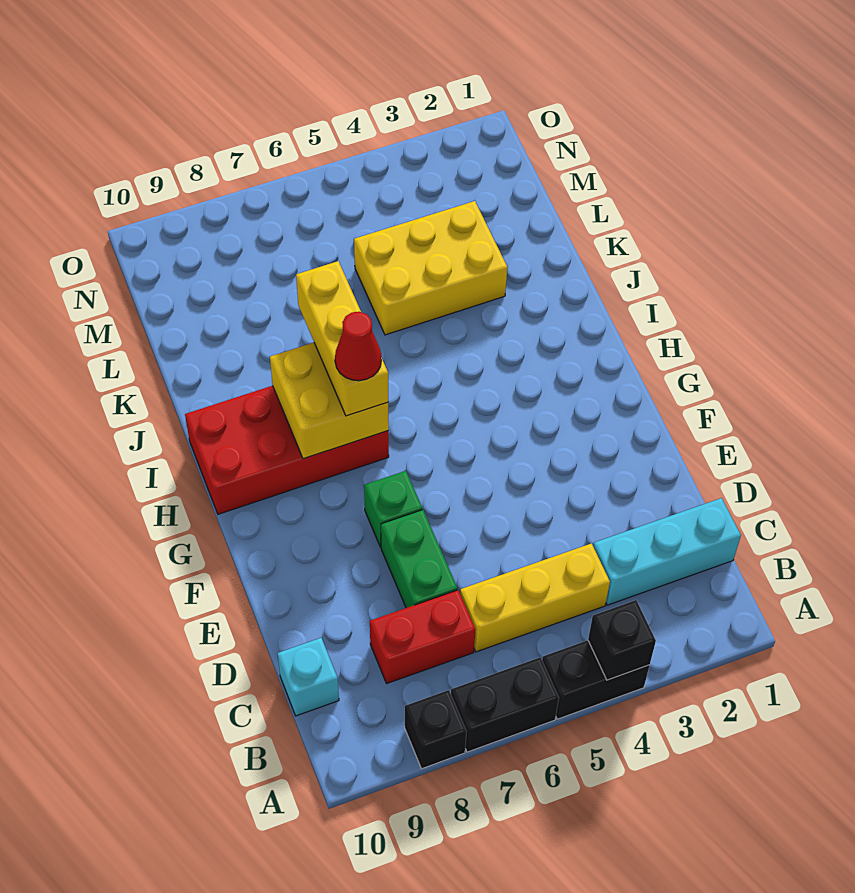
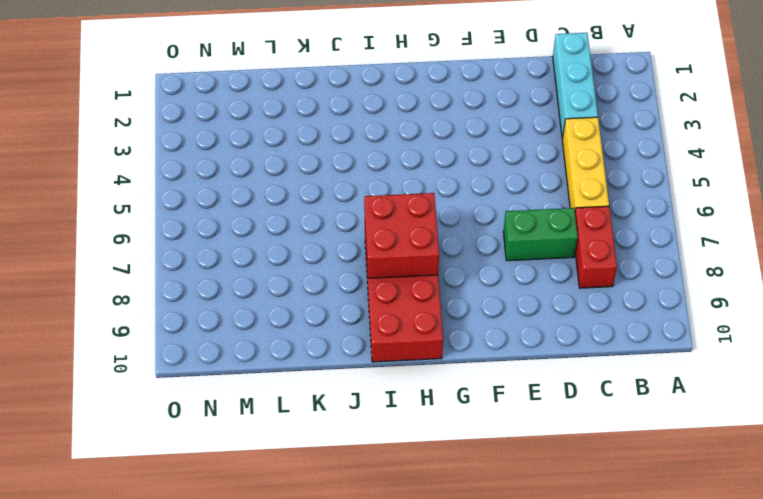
red 2x2 brick [364,193,439,278] -> yellow 2x2 brick [270,343,389,459]
none -> black 1x2 brick [542,640,650,719]
none -> black 1x2 brick [451,657,559,752]
none -> black 1x1 brick [405,690,467,769]

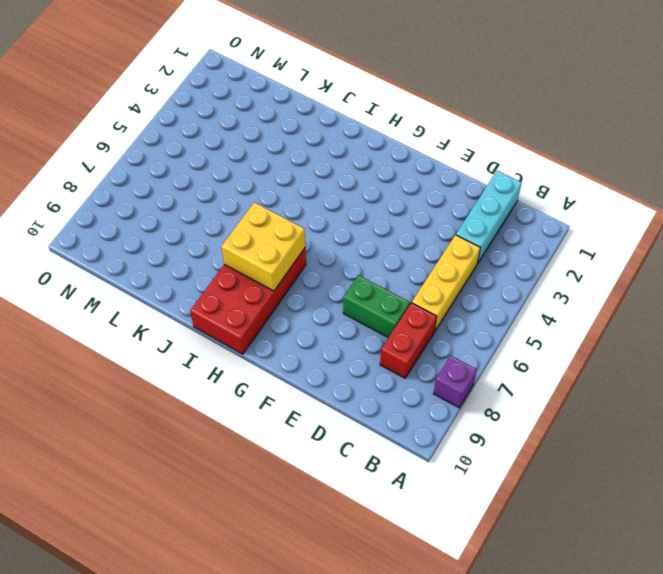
purple 1x1 brick [433,356,477,408] -> black 1x1 brick [405,690,467,769]
none -> black 1x2 brick [542,640,650,719]
none -> black 1x2 brick [451,657,559,752]
none -> cyan 1x1 brick [277,638,339,716]

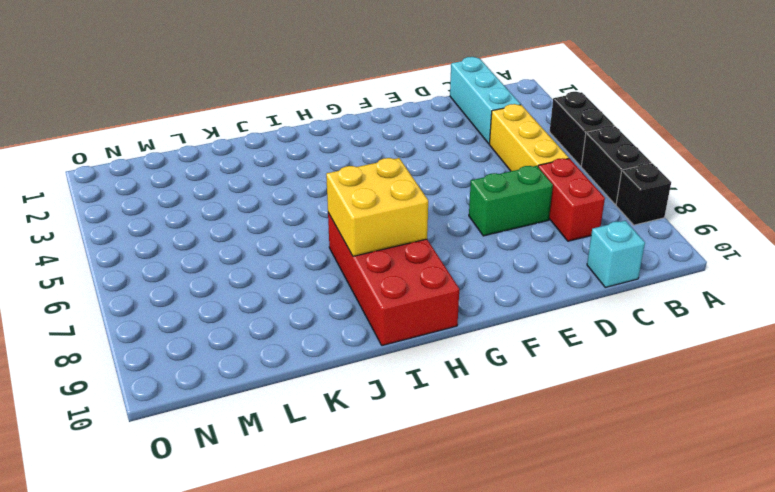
none -> green 1x1 brick [364,471,422,547]
none -> yellow 2x3 brick [354,201,507,335]
none -> black 1x1 brick [588,600,656,680]

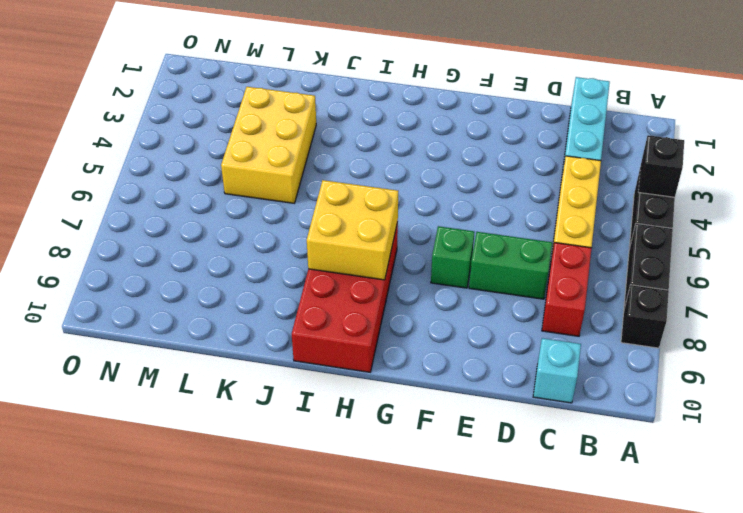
none -> yellow 1x3 brick [296,261,388,416]
none -> red 1x1 cone [335,312,381,381]

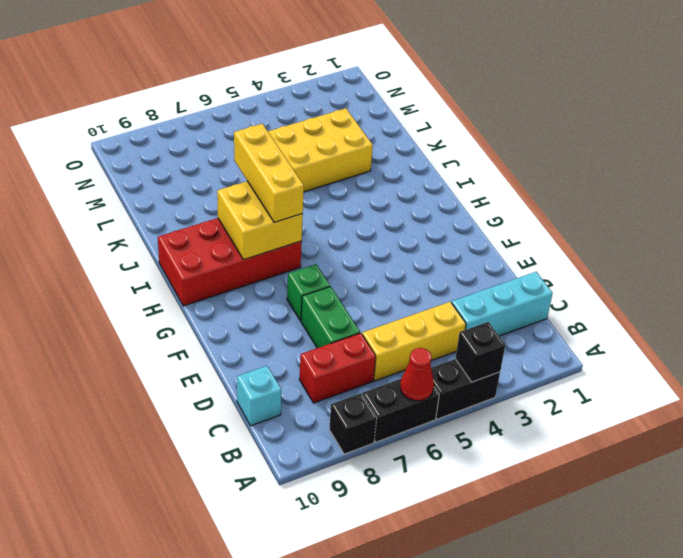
red 1x1 cone [400,348,434,401] -> red 1x1 cone moved to [335,312,381,381]

